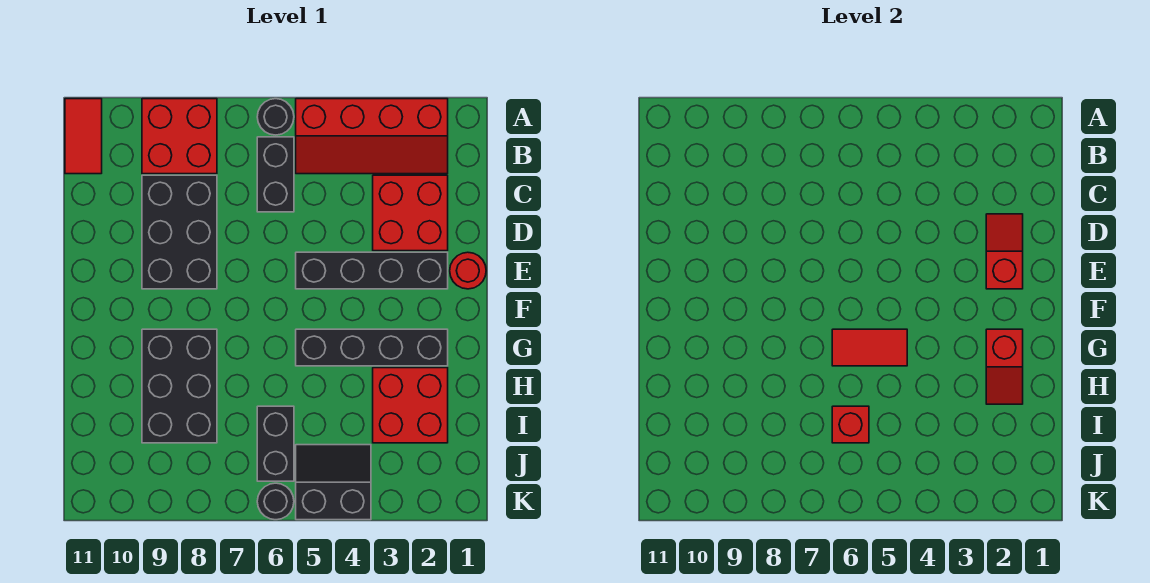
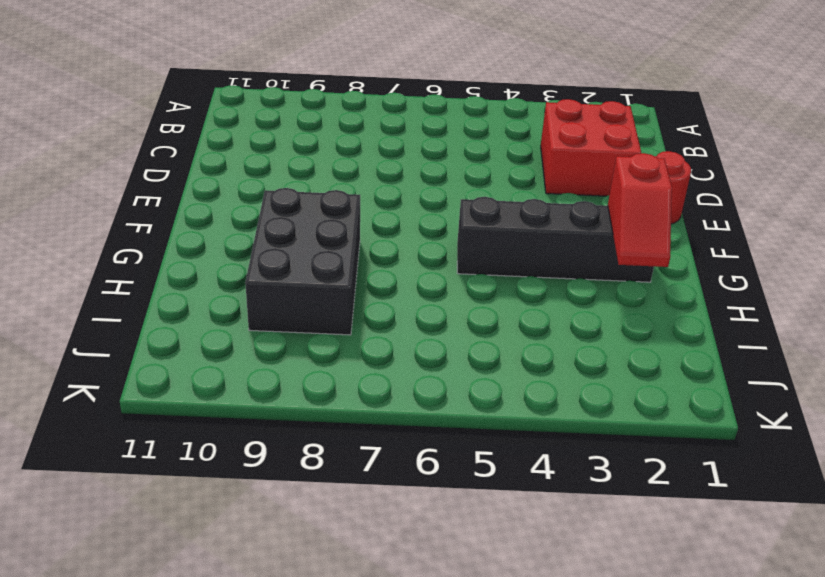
none -> red 2x4 slope [296,99,448,174]
none -> black 1x1 round brick [257,99,294,135]
none -> red 2x2 brick [142,99,217,174]

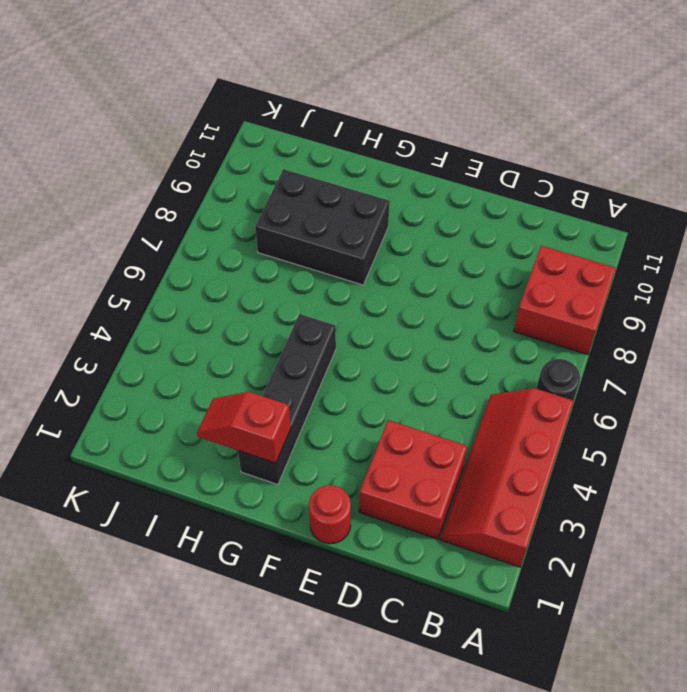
none -> red 1x2 tile [65,99,102,174]
none -> black 1x2 brick [257,137,294,212]
none -> black 2x3 brick [142,175,217,289]

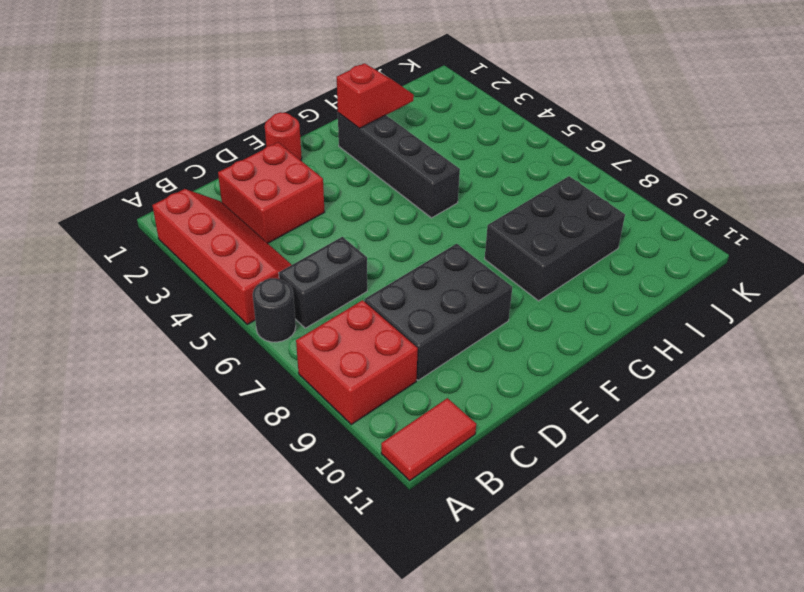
none -> black 1x4 brick [296,252,448,289]
none -> red 2x2 brick [373,368,448,443]
none -> black 1x2 brick [257,406,294,481]

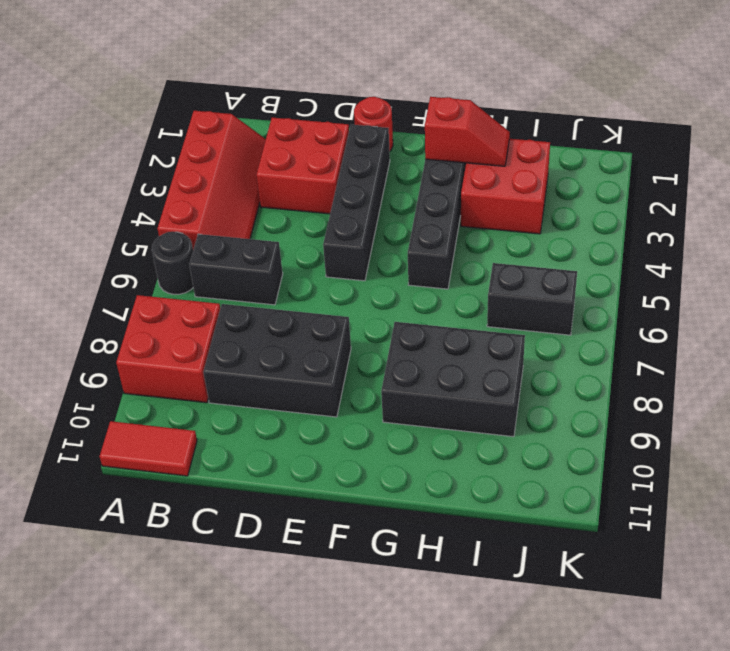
none -> black 2x2 slope [296,445,371,520]
none -> black 1x1 round brick [257,483,294,520]
none -> red 1x2 slope [986,214,1023,289]

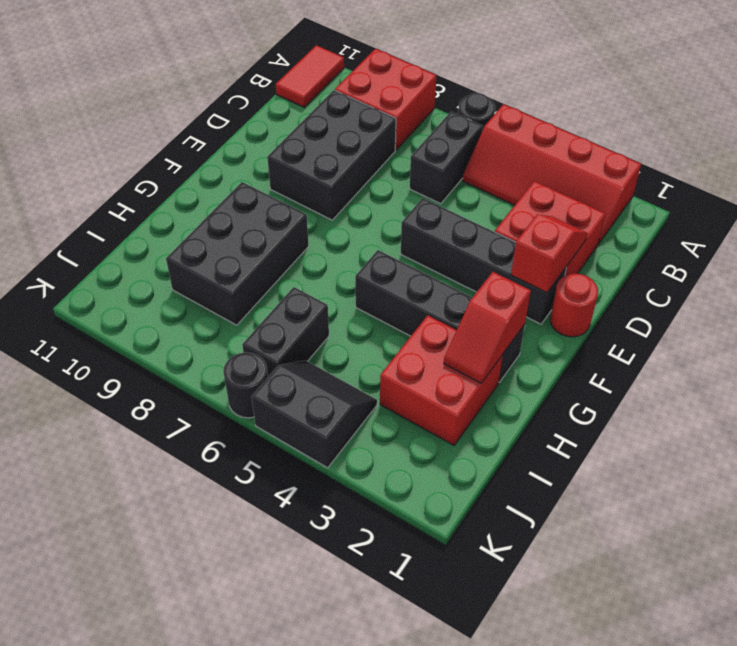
none -> red 1x2 tile [832,329,907,366]
none -> red 1x1 brick [832,406,869,443]

